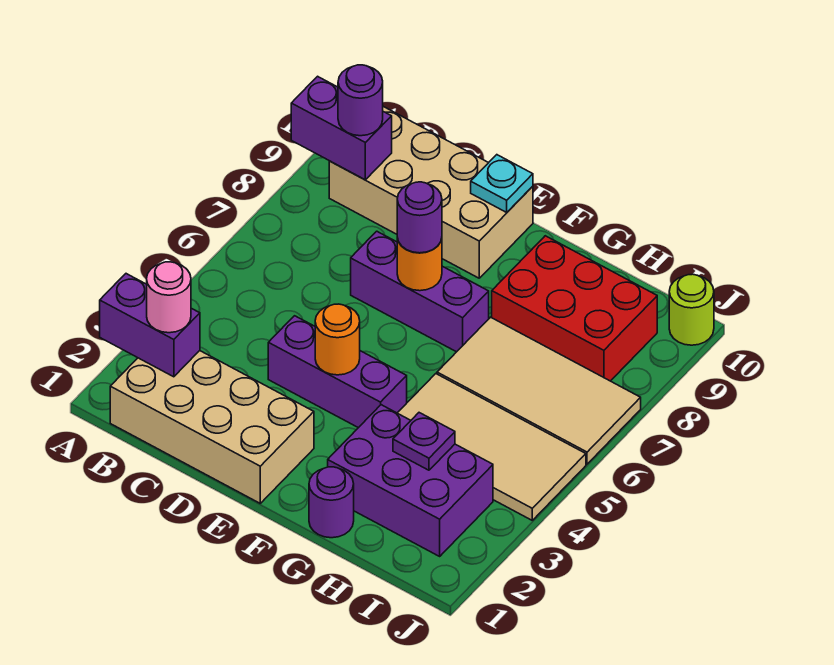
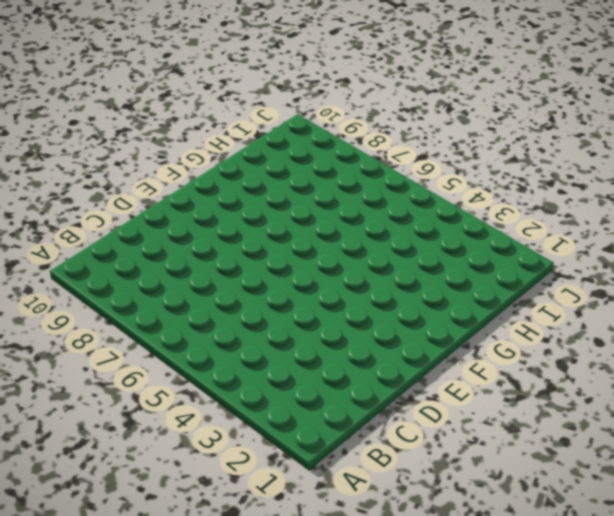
none -> tan 2x4 brick [110,351,314,503]
none -> tan 2x4 brick [329,107,533,278]
none -> purple 1x3 brick [268,316,407,428]

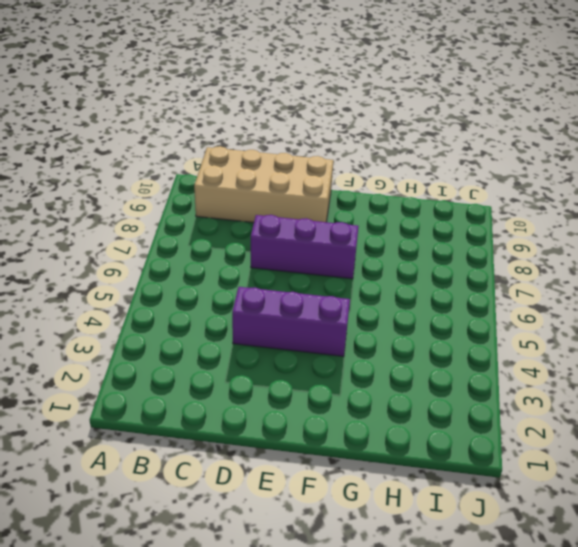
none -> tan 2x4 brick [110,351,314,503]
none -> purple 1x1 round brick [309,467,354,538]
none -> purple 2x3 brick [328,405,493,556]

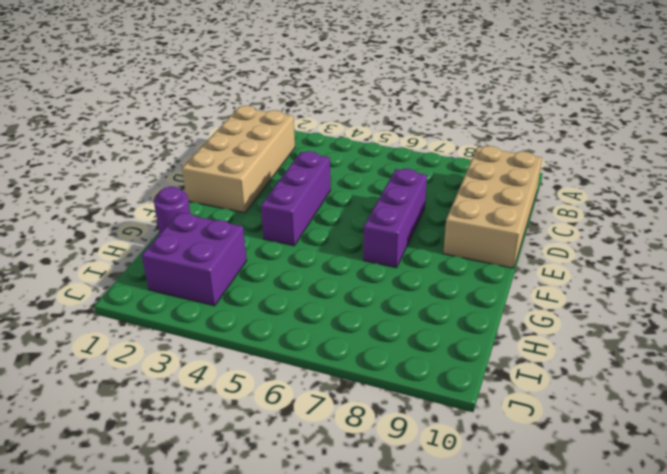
purple 2x2 brick [142,213,247,306] -> purple 2x3 brick [328,405,493,556]
none -> tan 2x4 tile [398,374,586,520]
none -> tan 2x4 tile [437,317,641,464]
none -> red 2x3 brick [492,236,657,381]

